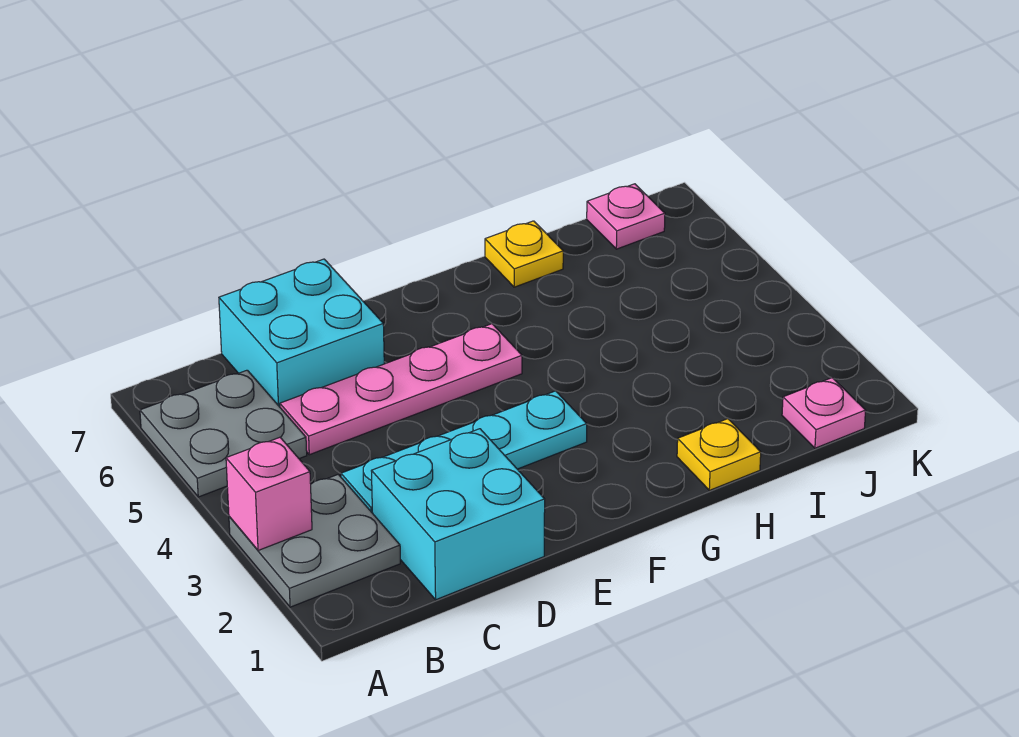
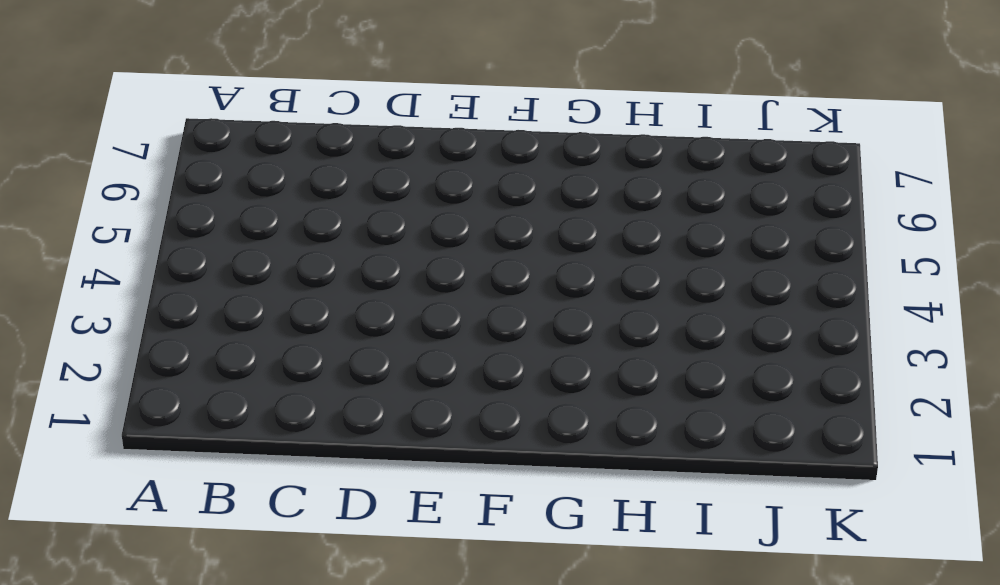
none -> grey 2x2 plate [229,474,400,607]
none -> grey 2x2 plate [140,370,307,497]

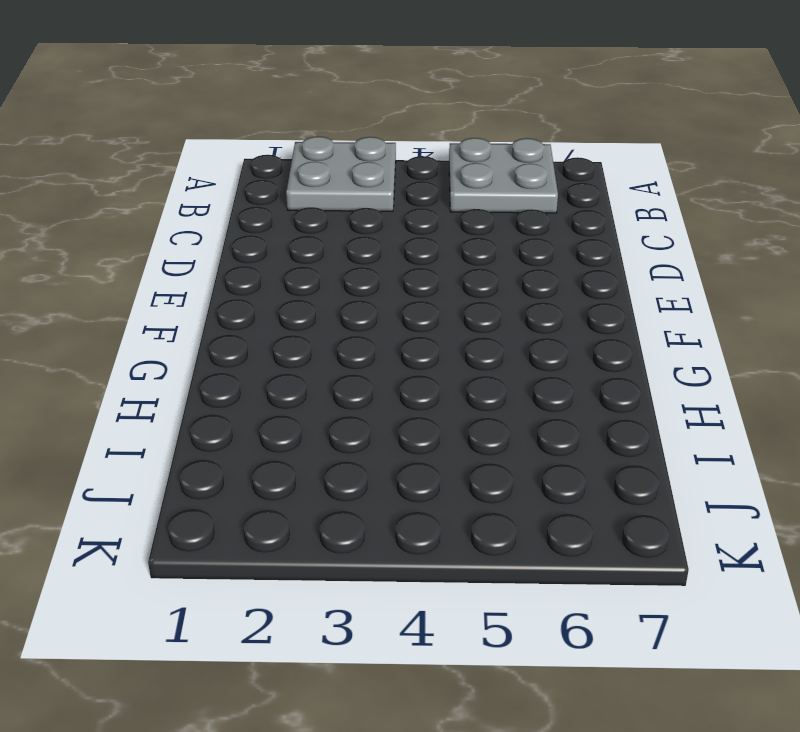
none -> cyan 2x2 brick [372,429,545,600]
none -> cyan 1x4 plate [341,391,587,512]

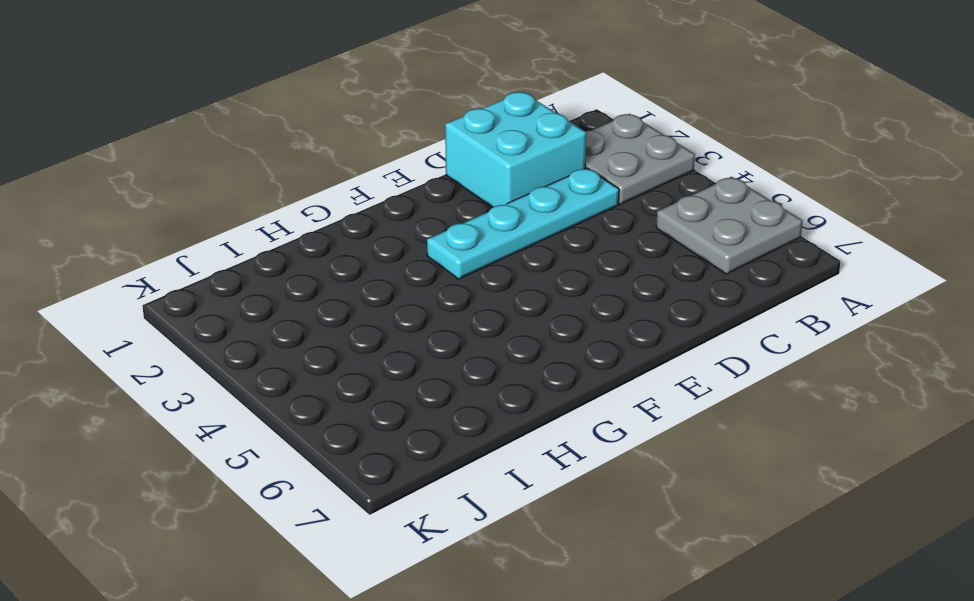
none -> pink 1x4 plate [280,324,522,455]
none -> cyan 2x2 brick [219,259,384,407]

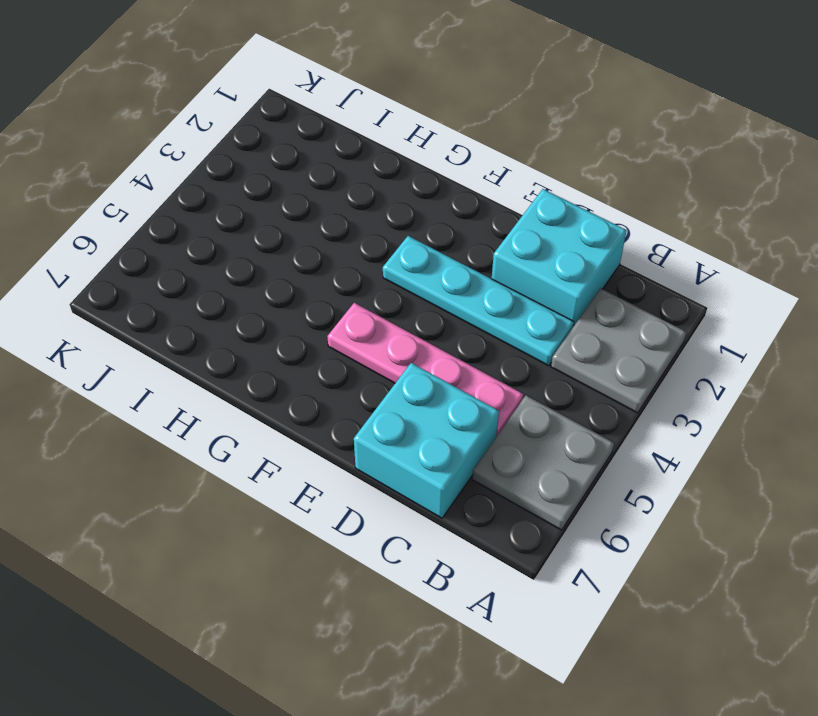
none -> yellow 1x1 plate [677,419,761,490]
none -> yellow 1x1 plate [485,221,563,287]

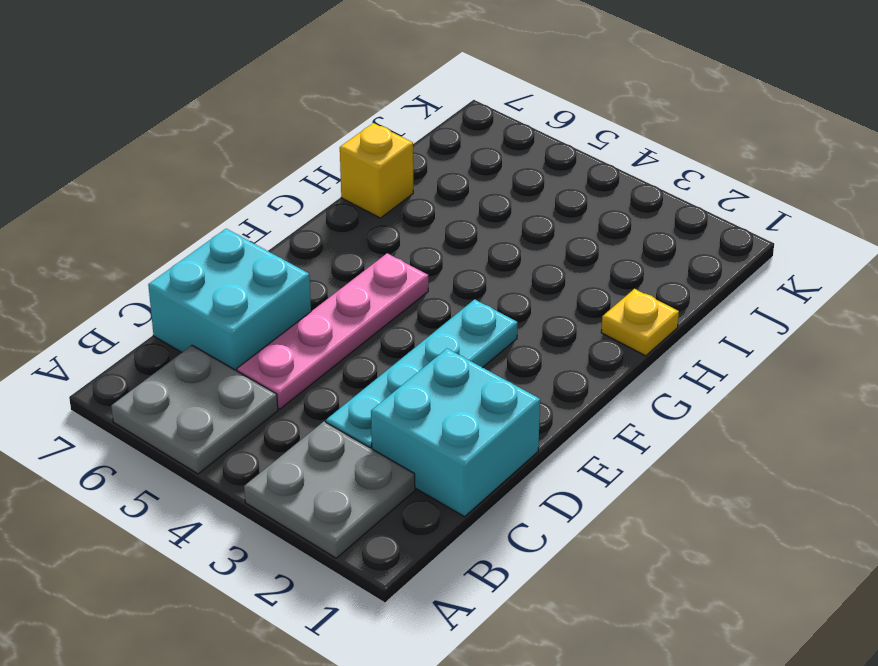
yellow 1x1 brick [340,123,413,218] -> yellow 1x1 plate [485,221,563,287]
none -> pink 1x1 plate [782,378,866,448]
none -> pink 1x1 plate [587,184,665,249]

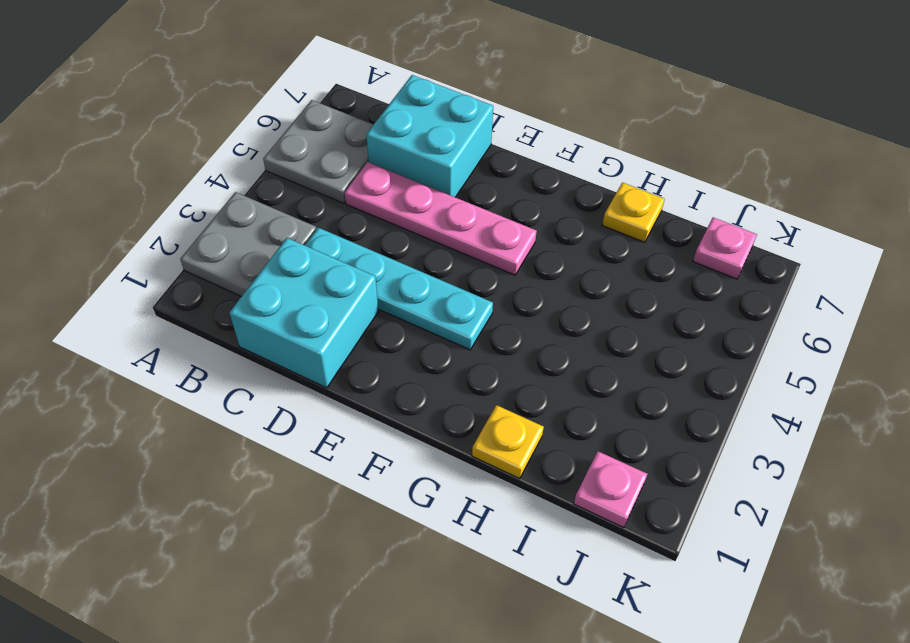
none -> pink 1x1 brick [226,437,312,550]

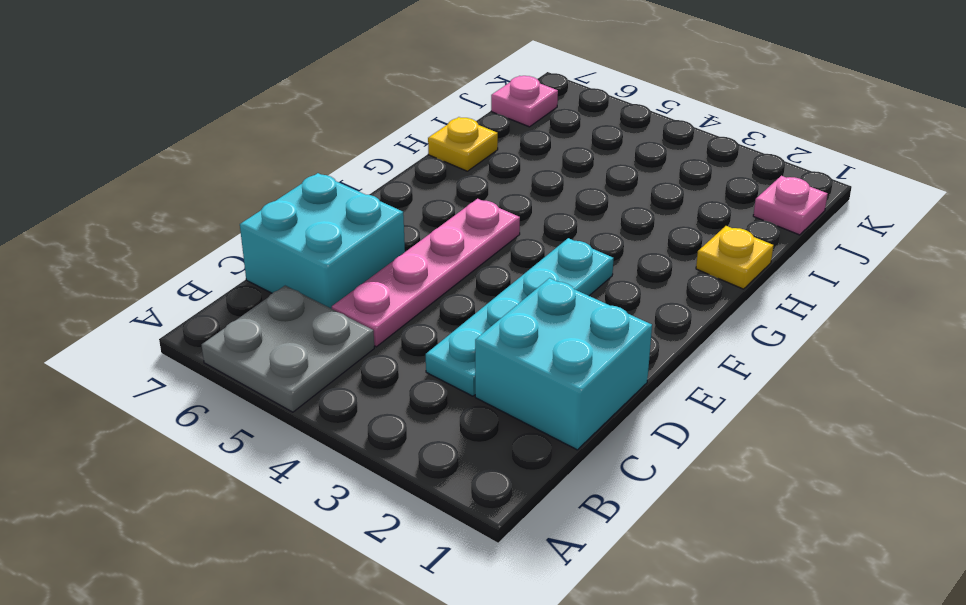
none -> grey 2x2 plate [229,474,400,607]
none -> pink 1x1 brick [226,437,312,550]

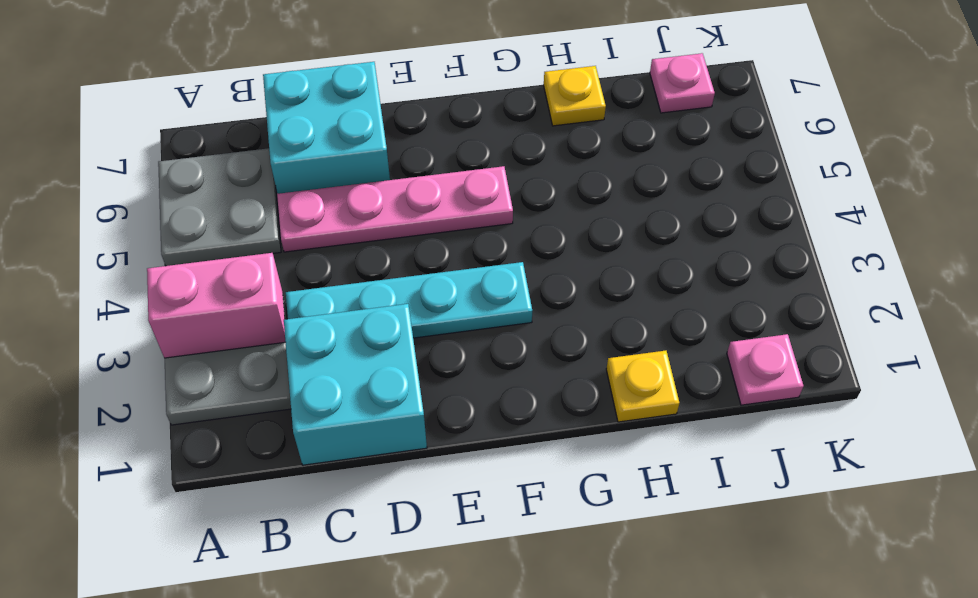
pink 1x2 brick [147,253,285,358] -> pink 1x1 brick [226,437,312,550]

